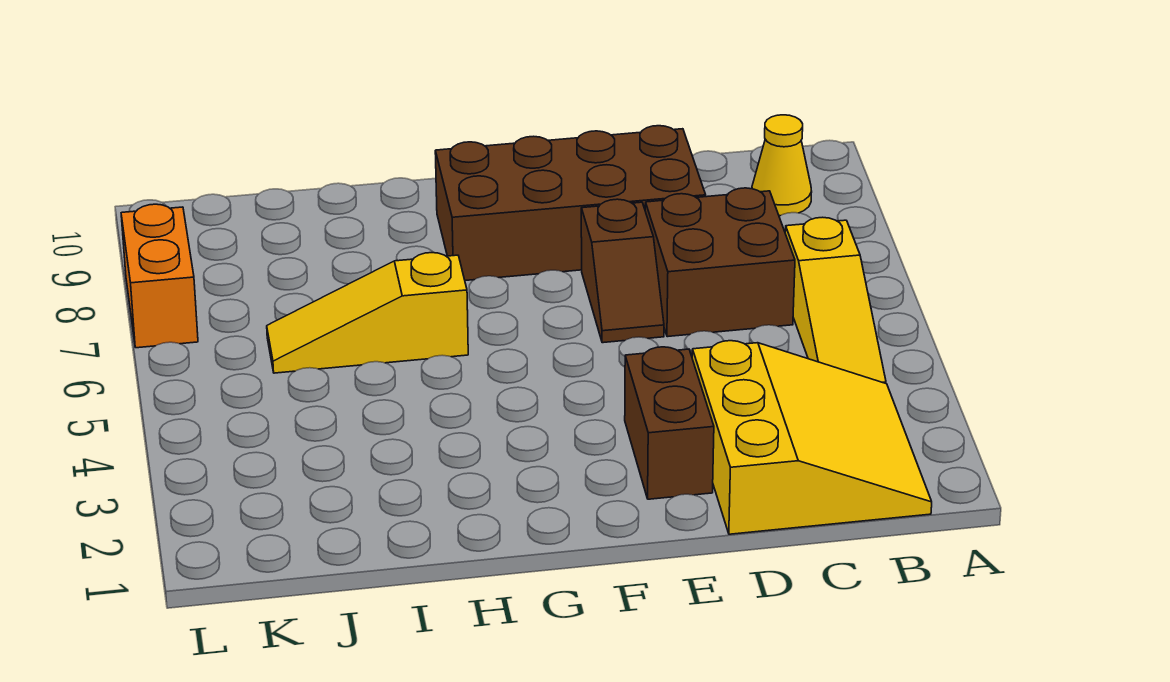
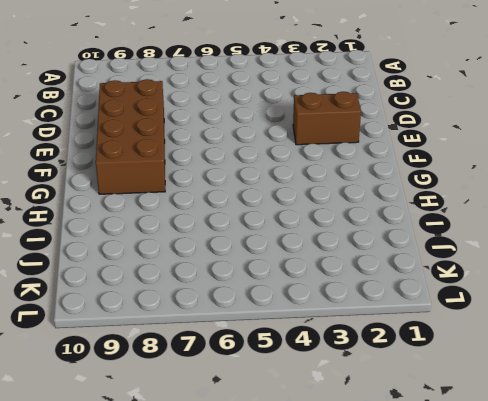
none -> yellow 3x3 slope [692,341,932,534]
none -> yellow 1x3 slope [785,217,886,383]

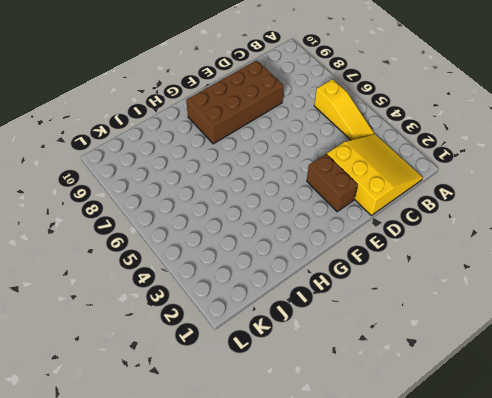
none -> yellow 1x1 cone [752,115,812,216]
none -> brown 2x2 brick [645,188,795,337]

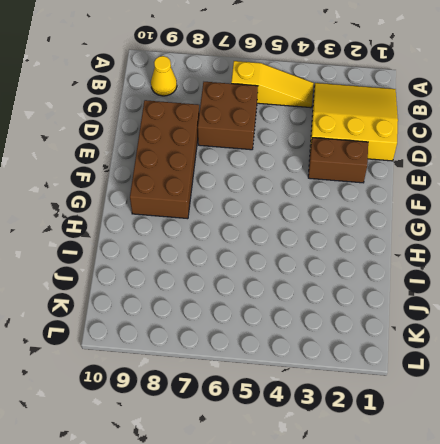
none -> brown 1x2 slope [581,199,664,343]
none -> yellow 1x3 slope [267,253,468,373]

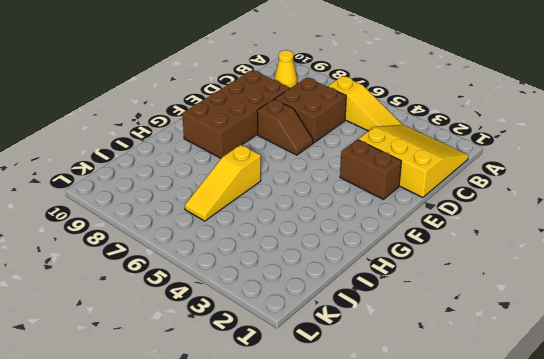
none -> orange 1x2 brick [121,204,198,348]

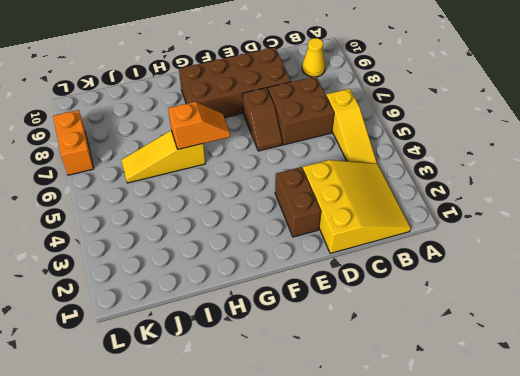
orange 1x2 slope [168,102,230,149] -> none

